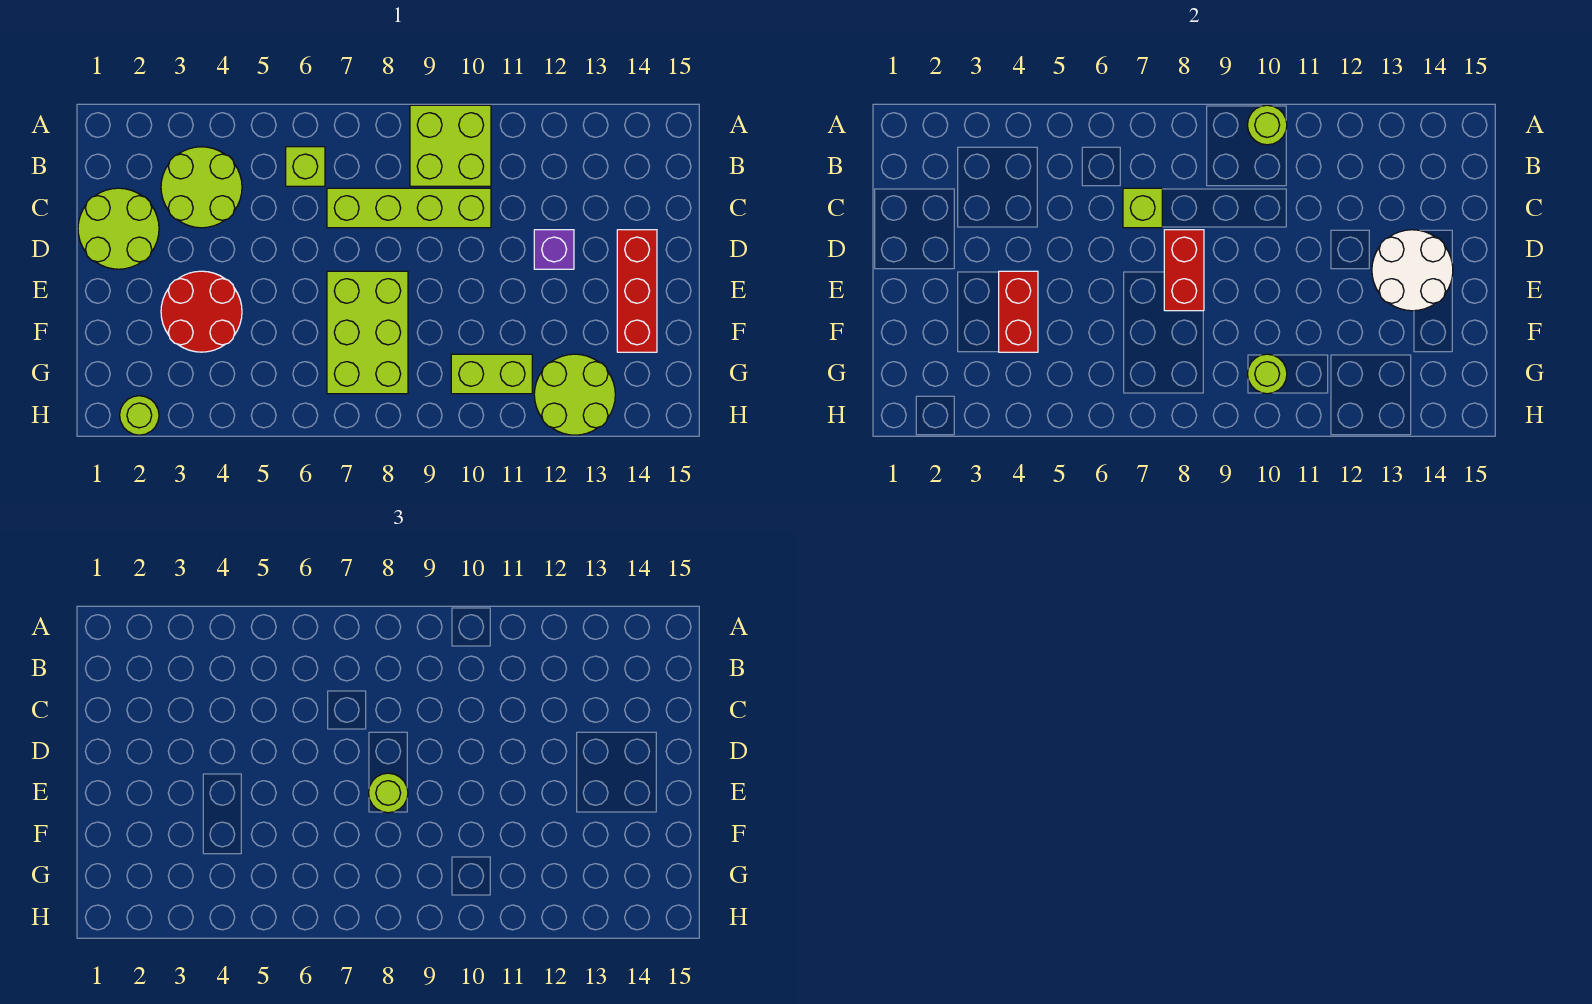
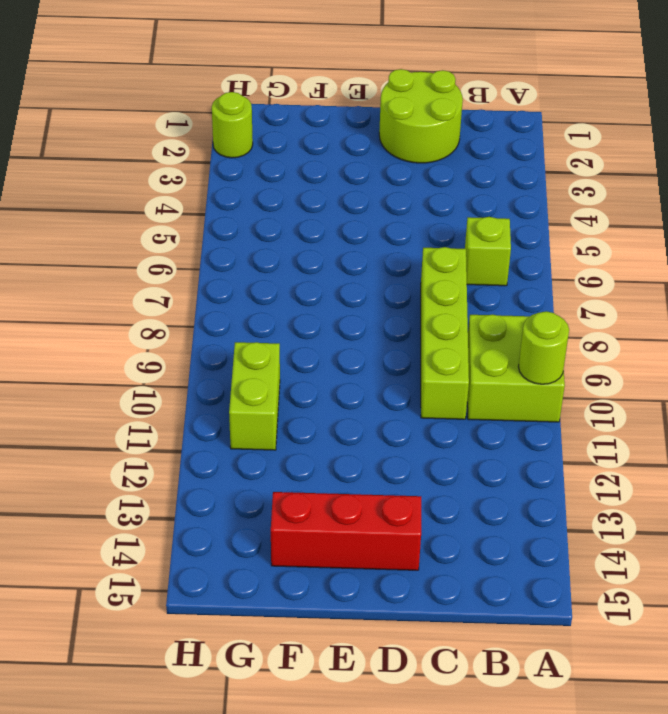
none -> lime 2x2 round brick [161,147,242,228]
none -> purple 1x1 brick [534,230,574,269]
none -> red 2x2 round brick [161,271,242,352]

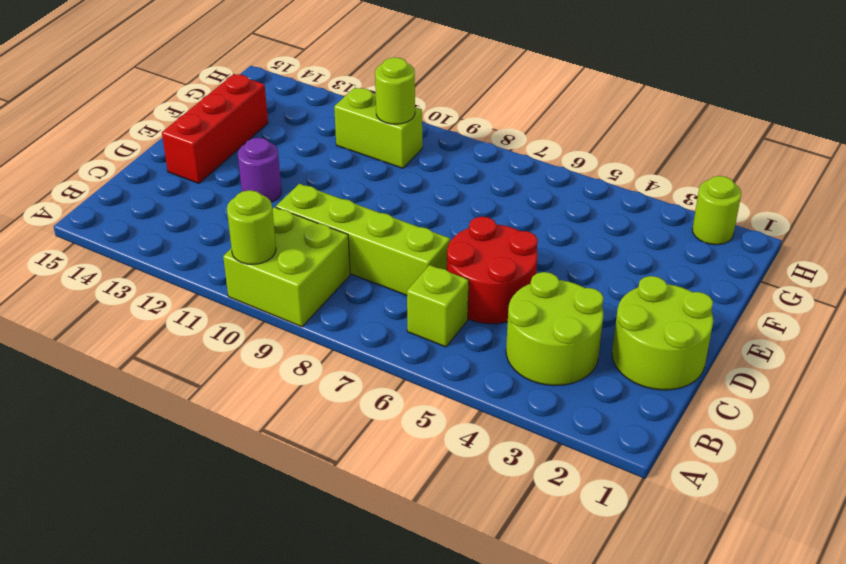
red 2x2 round brick [447,217,538,324] -> red 2x2 round brick moved to [161,271,242,352]
purple 1x1 round brick [238,138,281,202] -> purple 1x1 brick [534,230,574,269]
none -> lime 2x3 brick [327,271,408,394]
none -> lime 2x2 round brick [534,354,615,435]
none -> lime 1x1 brick [1123,188,1162,228]

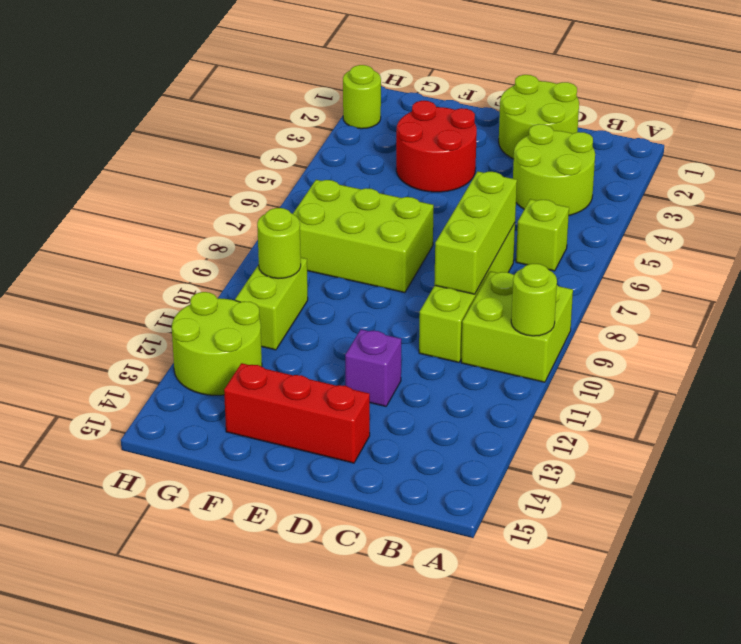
lime 1x3 brick [434,171,517,294] -> lime 1x1 brick [1123,188,1162,228]
none -> red 1x2 brick [1164,230,1204,311]
none -> white 2x2 round brick [1372,230,1453,311]
none -> red 1x2 brick [999,271,1038,352]

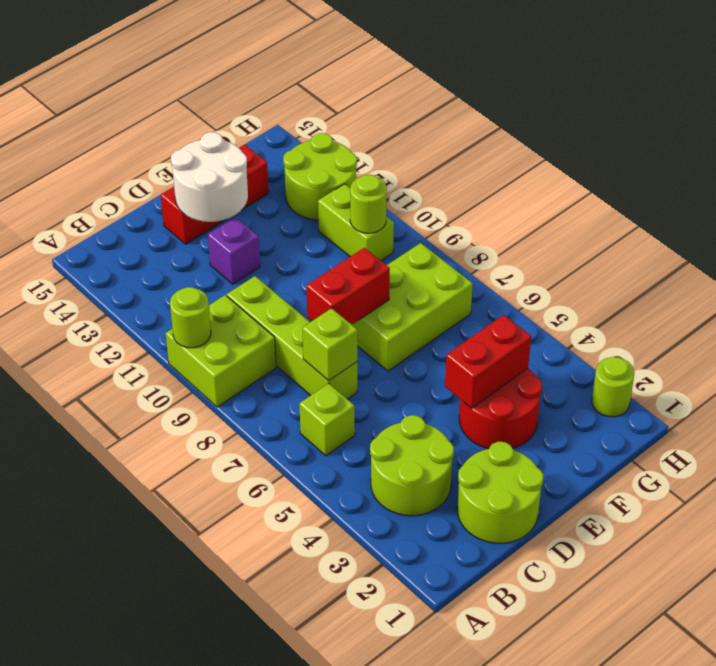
none -> lime 1x1 round brick [369,773,408,813]

